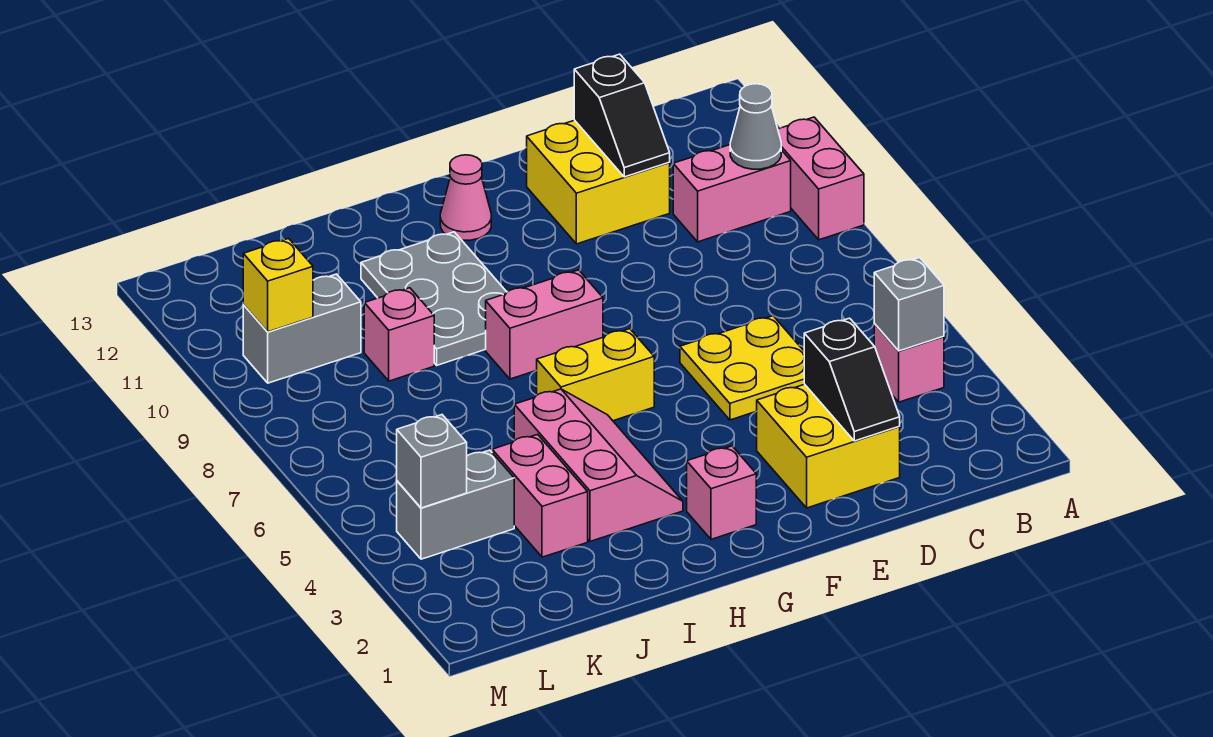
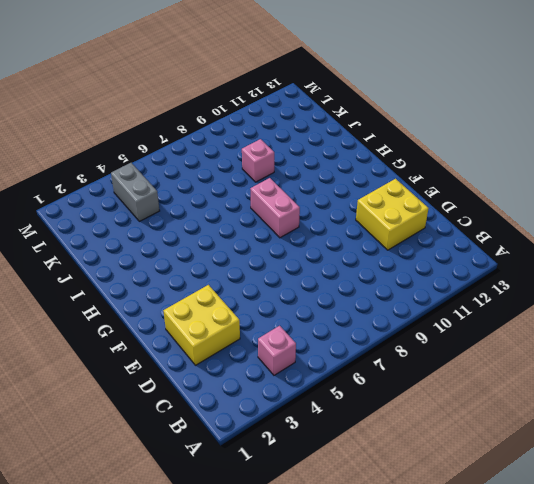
none -> pink 1x2 brick [778,117,864,240]
none -> pink 1x2 brick [673,145,791,242]
none -> yellow 2x2 plate [680,316,804,420]

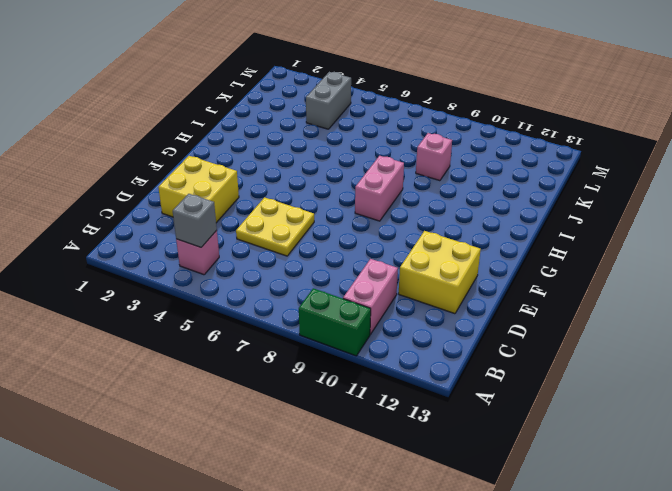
green 1x2 brick [299,288,371,356] -> pink 1x2 brick [778,117,864,240]
none -> pink 1x1 brick [687,446,756,539]
none -> yellow 1x2 brick [536,329,654,421]
none -> pink 1x1 cone [440,155,491,240]

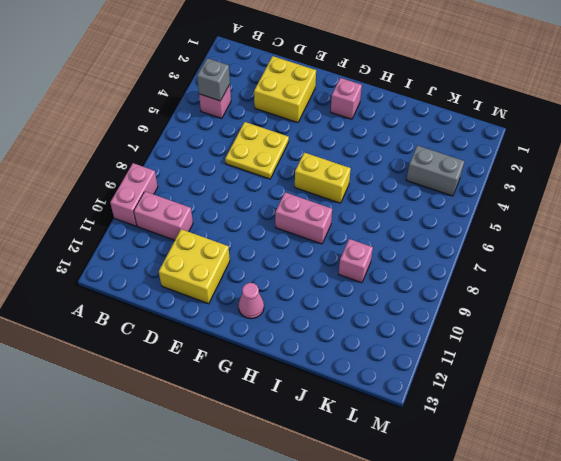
none -> pink 2x3 slope [514,389,683,541]
none -> grey 2x3 plate [361,232,507,365]
none -> pink 1x2 brick [492,434,588,557]

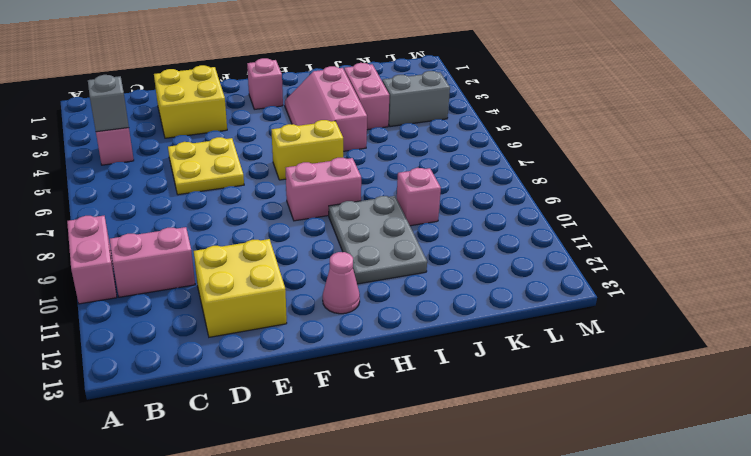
none -> grey 1x2 brick [243,274,361,383]
none -> grey 1x1 cone [730,84,781,169]
none -> black 1x2 slope [804,318,900,441]

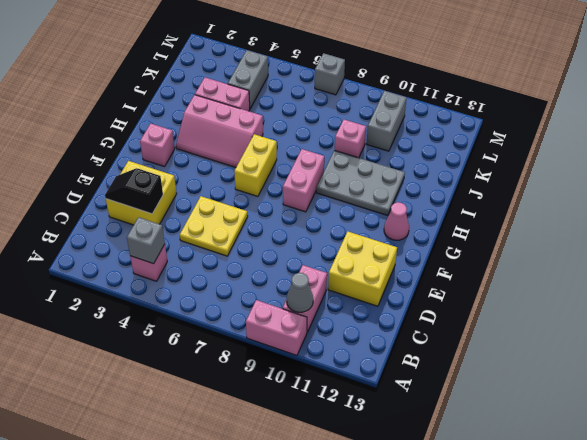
grey 1x1 brick [315,53,345,95] -> grey 1x1 brick moved to [397,415,467,508]
none -> black 1x2 slope [574,54,670,177]
none -> yellow 1x1 brick [243,239,313,332]

